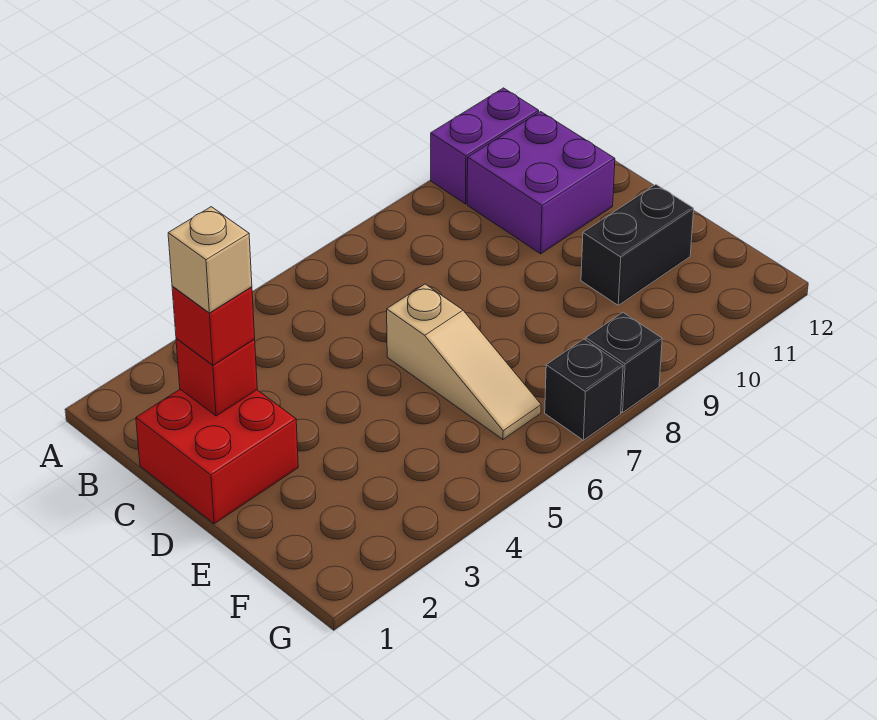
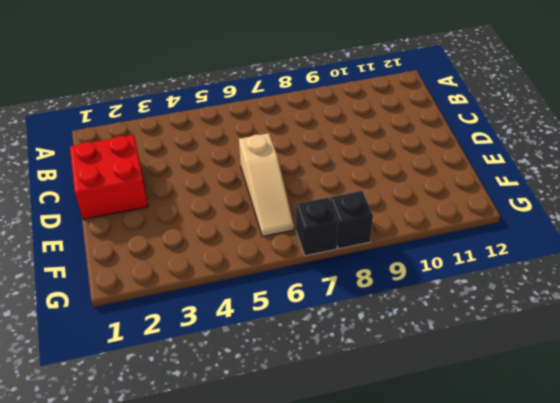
none -> purple 1x2 brick [431,88,539,204]
none -> purple 2x2 brick [467,112,615,254]

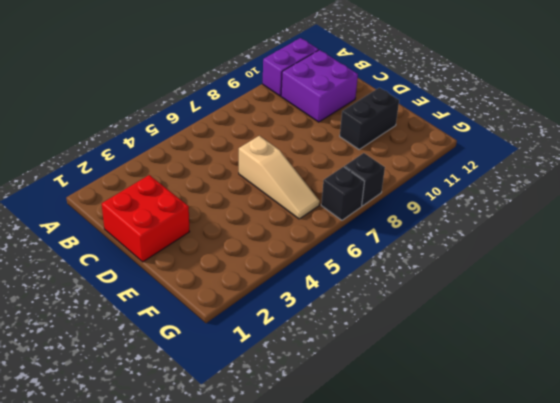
none -> red 1x1 brick [176,339,257,416]
none -> red 1x1 brick [172,286,255,365]

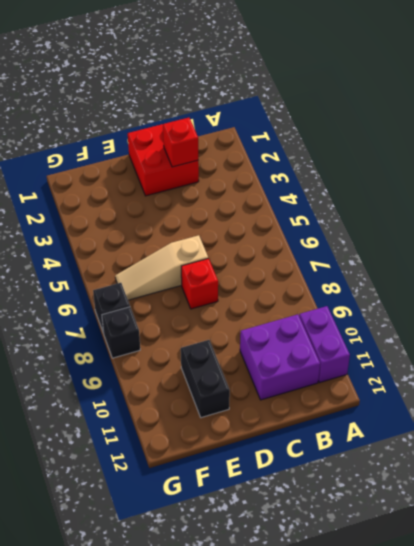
red 1x1 brick [181,258,218,309] -> red 1x1 brick moved to [172,286,255,365]
none -> tan 1x1 brick [168,207,252,313]

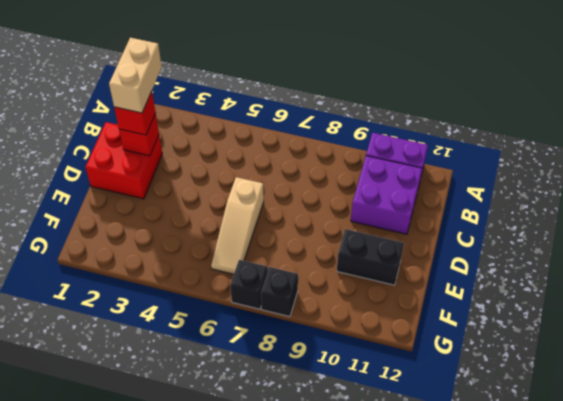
tan 1x2 brick [109,38,162,113] -> tan 1x1 brick [168,207,252,313]

